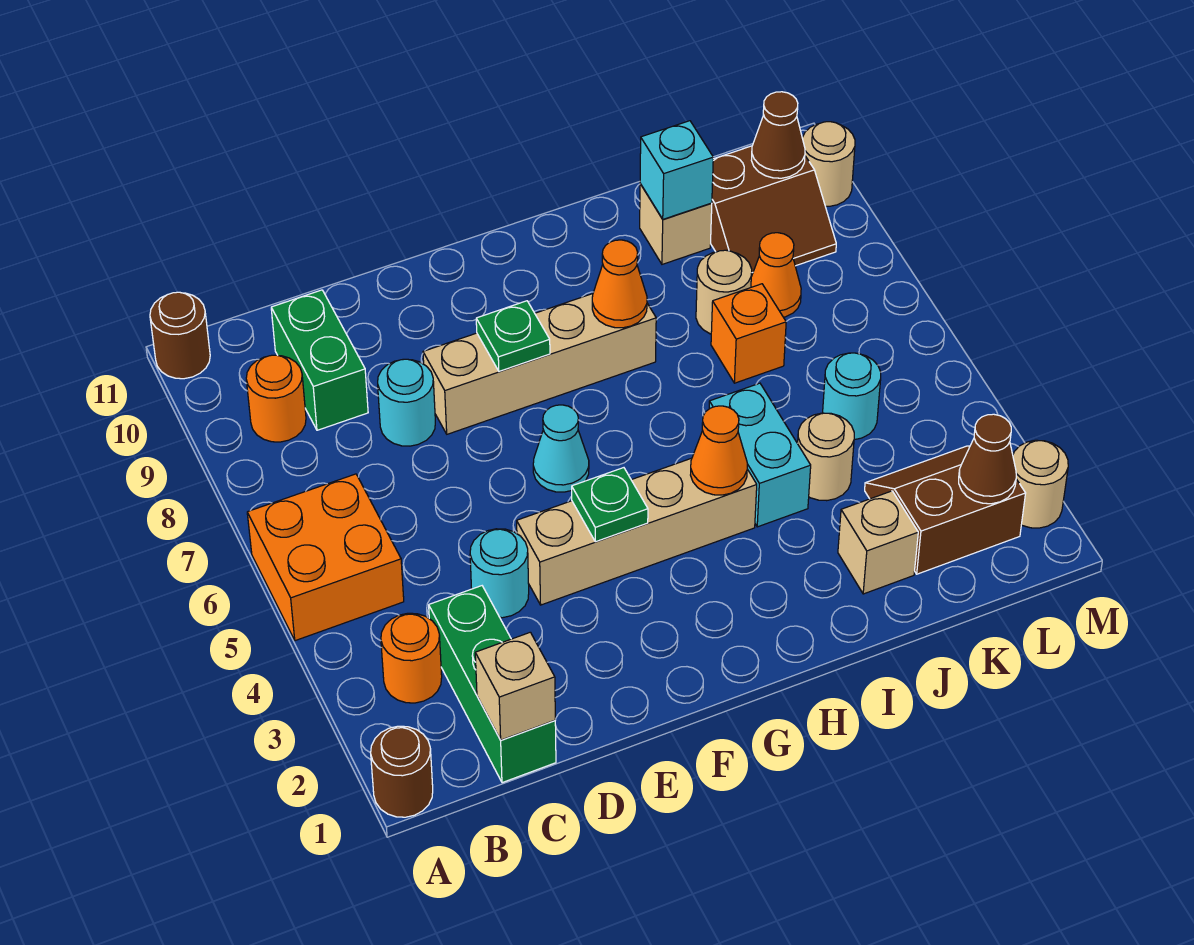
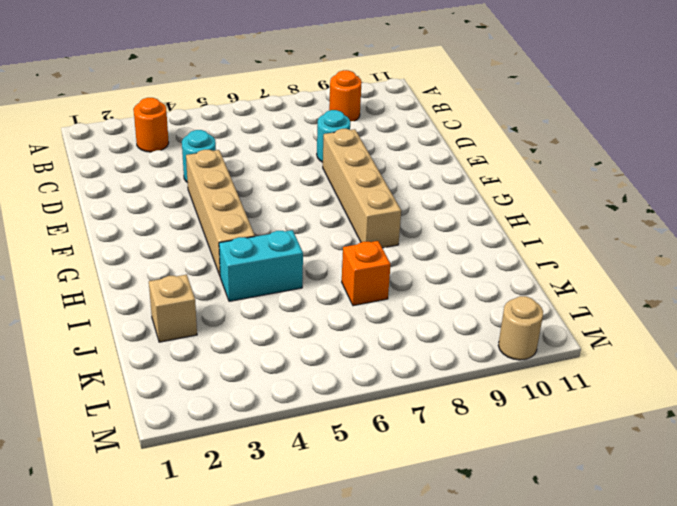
none -> brown 1x1 round brick [371,726,433,817]
none -> orange 2x2 brick [247,474,404,641]
none -> brown 1x1 round brick [150,292,210,379]
none -> green 1x3 brick [429,586,556,783]

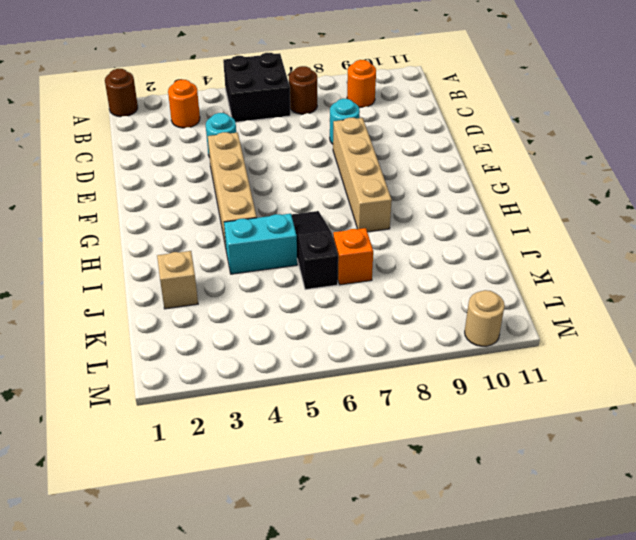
black 2x2 brick [223,53,291,122] -> orange 2x2 brick [247,474,404,641]
brown 1x1 round brick [289,66,317,114] -> brown 1x1 round brick moved to [150,292,210,379]
black 1x3 slope [291,211,338,290] -> none
none -> green 1x3 brick [429,586,556,783]
none -> green 1x2 brick [271,290,368,430]
none -> cyan 1x1 cone [533,405,589,492]
none -> tan 1x1 round brick [798,413,854,501]

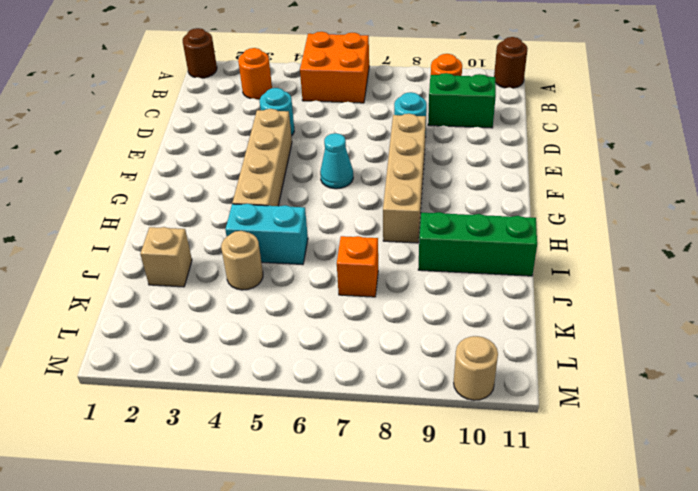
green 1x3 brick [418,212,537,276] -> green 1x3 brick moved to [429,586,556,783]
none -> tan 1x1 round brick [696,250,752,334]
none -> tan 1x1 brick [640,184,712,264]
none -> brown 2x2 slope [865,446,1026,574]
none -> cyan 1x1 round brick [823,353,881,440]

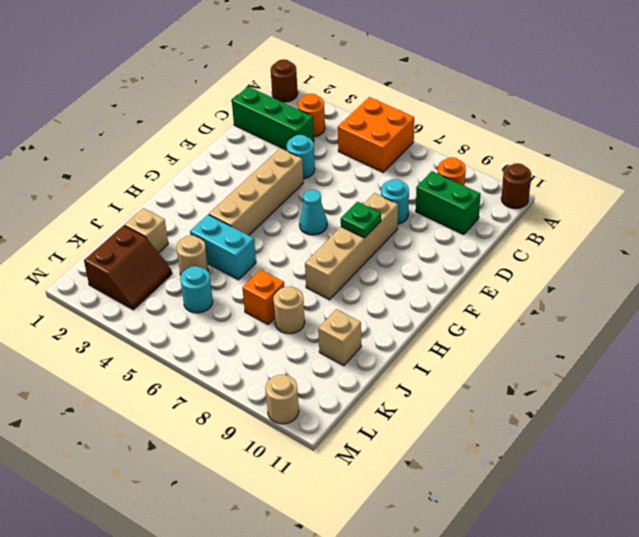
none -> orange 1x1 cone [751,233,801,317]
none -> brown 2x2 slope [711,146,836,276]
none -> tan 1x1 round brick [1013,440,1068,528]
none -> tan 1x1 brick [475,632,555,740]

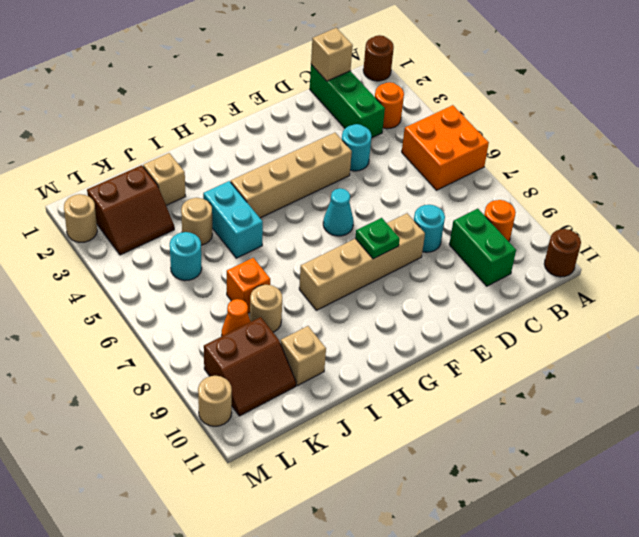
brown 2x2 slope [204,317,296,416] -> brown 2x2 slope turned to [711,146,836,276]
none -> green 1x1 plate [572,468,648,542]
none -> orange 1x1 cone [691,406,747,495]
none -> orange 1x1 cone [592,240,647,328]
none -> cyan 1x1 brick [640,121,713,219]

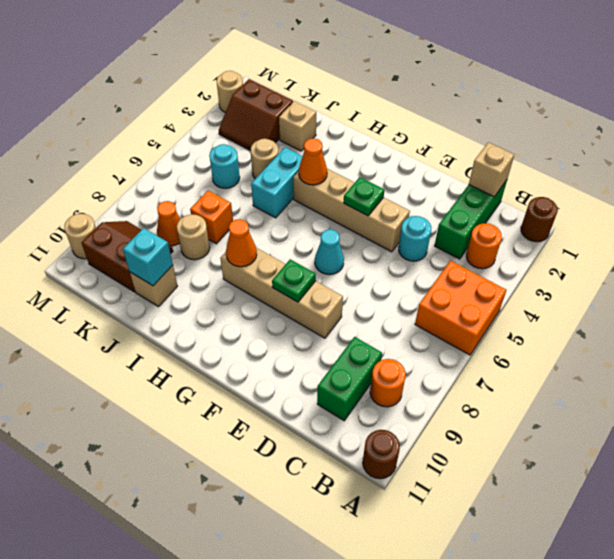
none -> cyan 1x1 round brick [378,359,435,446]
none -> brown 1x1 cone [959,414,1016,504]
none -> brown 1x1 cone [751,92,805,178]

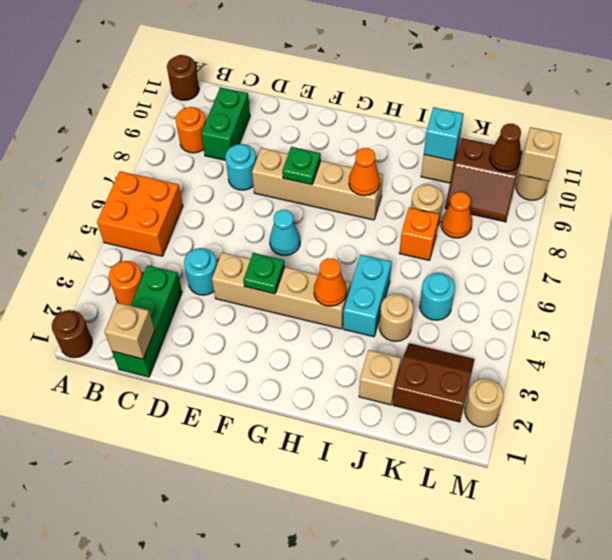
tan 1x1 brick [519,127,561,181] -> none
none -> brown 1x1 cone [959,414,1016,504]

